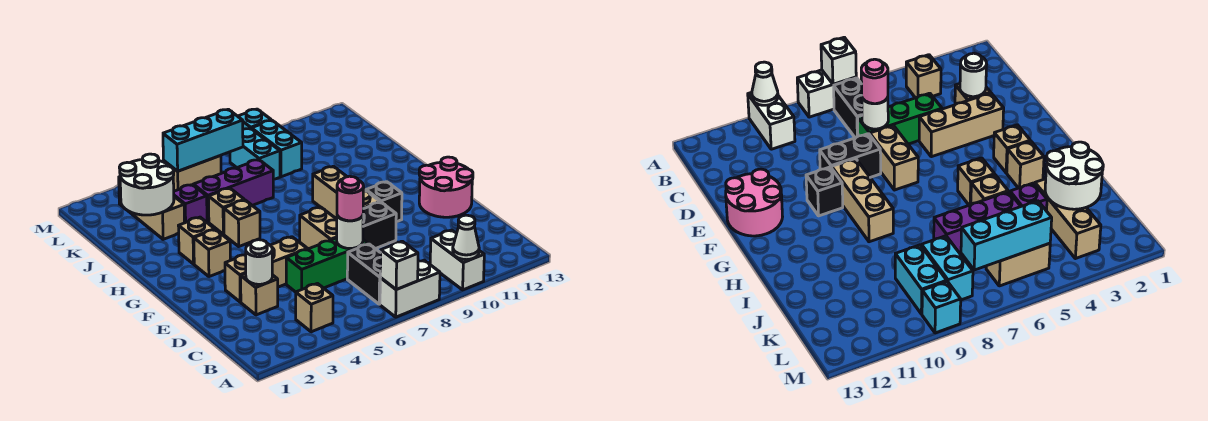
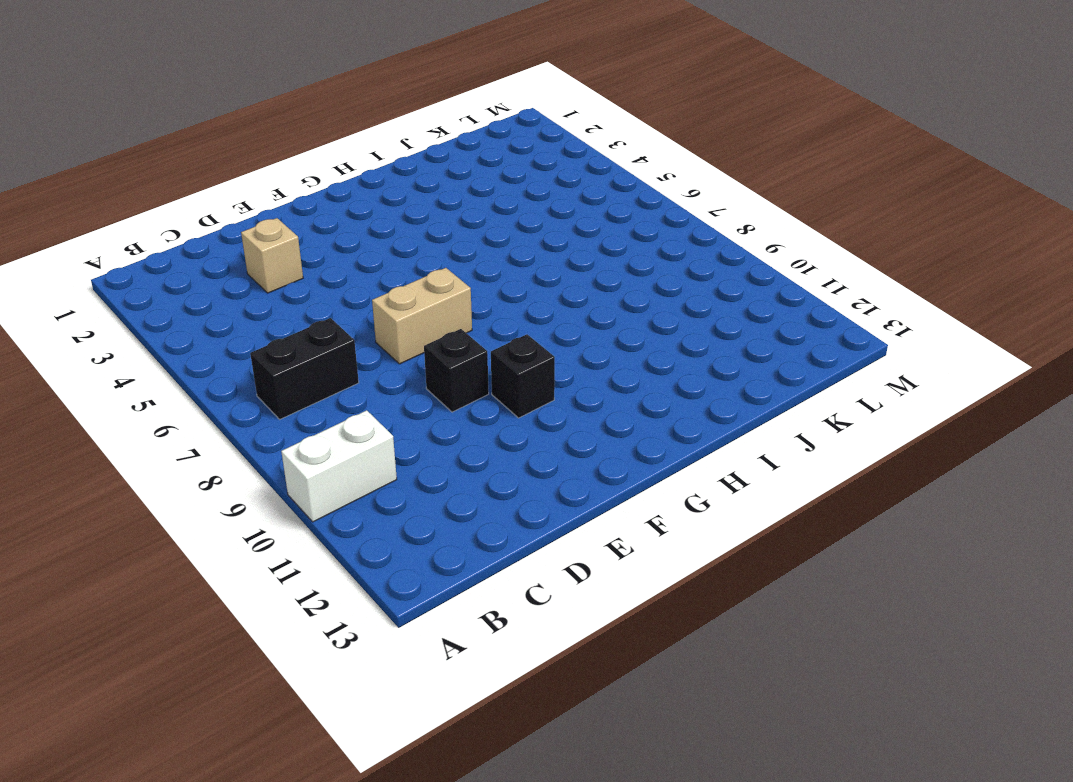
black 1x1 brick [424,329,489,412] -> black 1x2 brick [363,202,396,249]
none -> white 1x2 brick [380,260,440,317]
none -> tan 1x1 brick [296,284,333,332]
none -> green 1x3 brick [286,238,368,292]
none -> tan 1x3 brick [225,237,307,302]

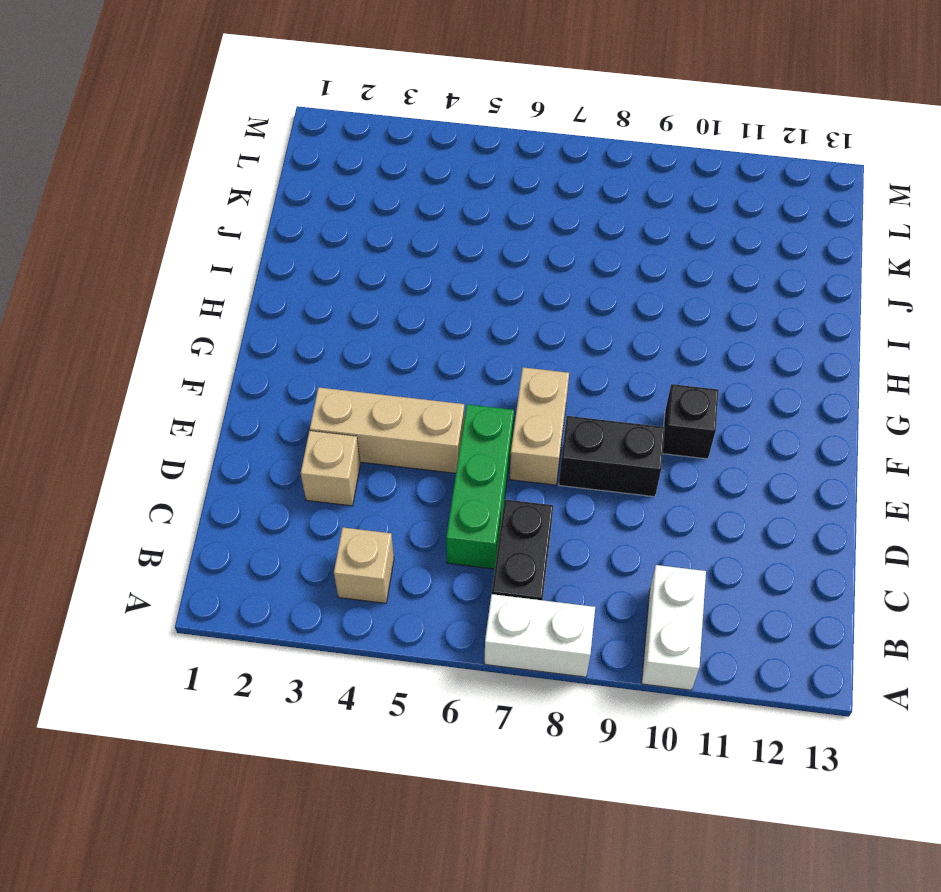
green 1x3 brick [446,404,514,569] -> green 1x3 brick turned to [286,238,368,292]
none -> pink 2x2 round brick [419,157,473,217]
none -> tan 1x3 brick [313,166,380,219]
none -> tan 1x1 brick [194,230,230,277]
none -> tan 1x1 brick [179,217,215,264]

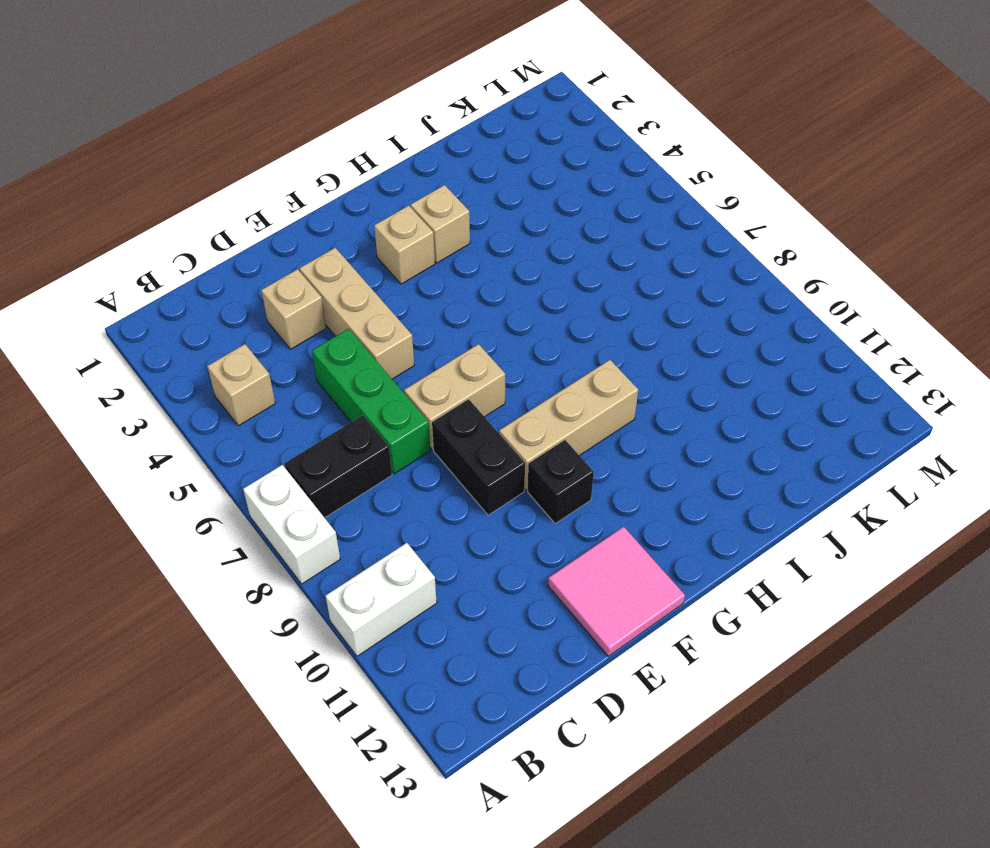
pink 2x2 tile [548,527,685,656] -> pink 2x2 round brick [419,157,473,217]
none -> tan 1x1 brick [224,200,260,246]
none -> tan 1x1 brick [209,188,244,234]
none -> tan 1x3 brick [119,177,185,239]
none -> purple 1x1 brick [174,185,207,223]

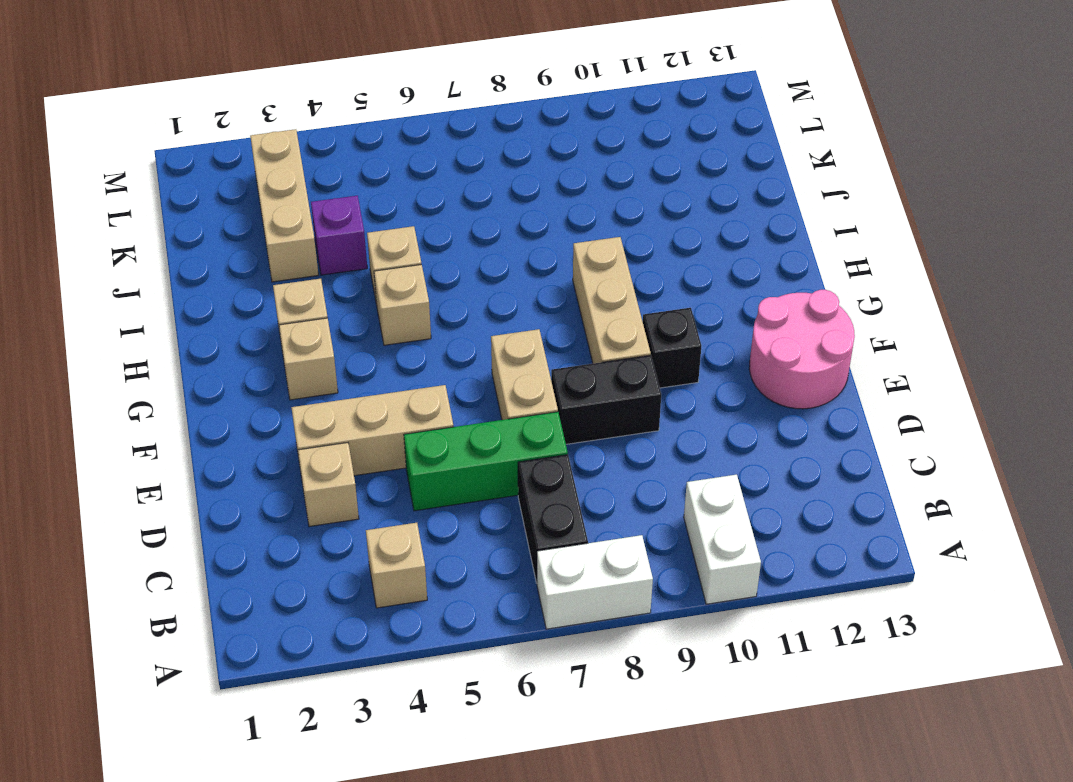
none -> purple 1x3 brick [193,160,273,222]
none -> cyan 1x2 brick [230,128,280,179]
none -> cyan 1x2 brick [251,120,302,177]
none -> tan 1x2 brick [163,156,221,191]

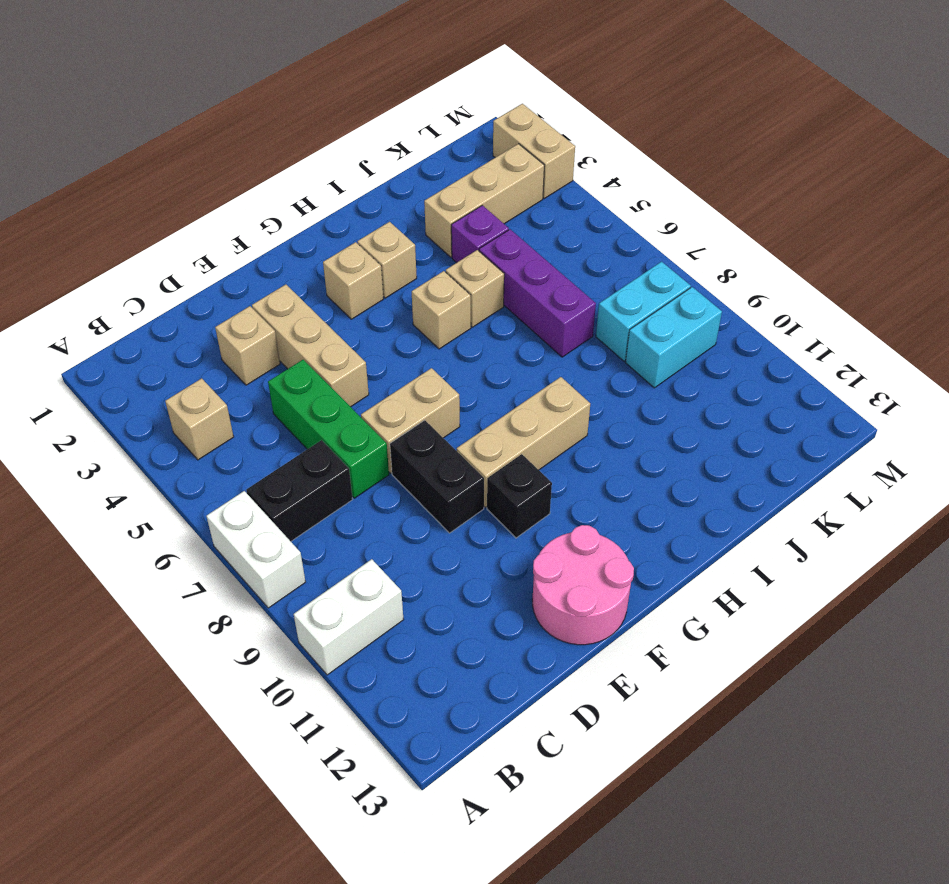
tan 1x2 brick [493,104,575,198] -> tan 1x2 brick moved to [163,156,221,191]
none -> cyan 1x1 brick [238,109,271,129]
none -> white 1x1 brick [380,241,418,289]
none -> white 1x1 cone [453,215,479,260]
none -> white 1x1 round brick [246,240,272,284]

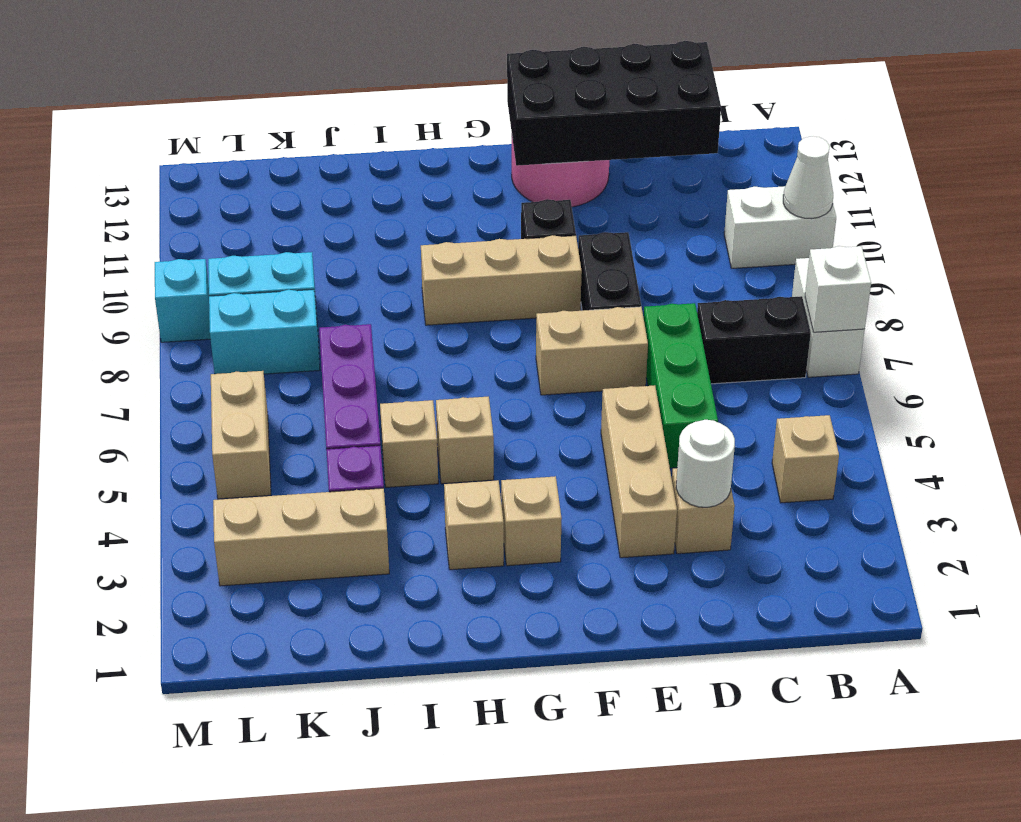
black 2x4 brick [507,41,721,166] -> none
none -> white 1x1 round brick [337,216,363,249]
none -> white 2x2 round brick [119,154,174,215]
none -> cyan 1x3 brick [163,109,243,171]
none -> pink 1x1 round brick [337,176,364,221]

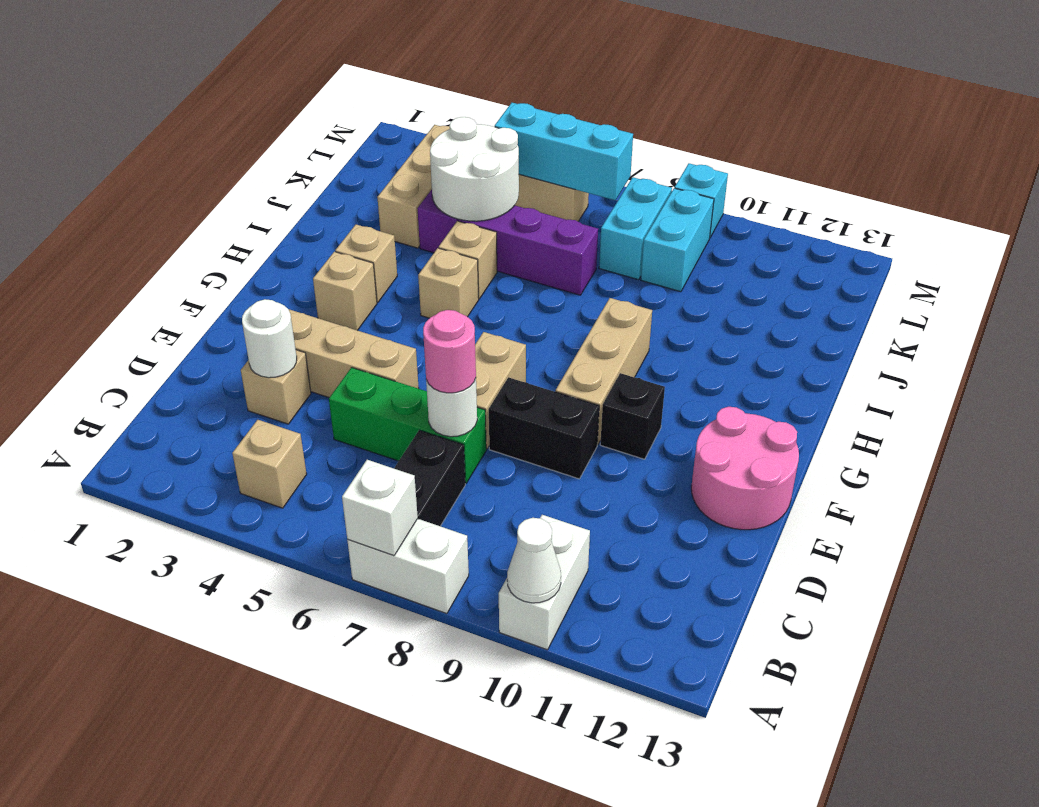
white 2x2 round brick [430,117,519,221] -> white 2x2 round brick moved to [119,154,174,215]

